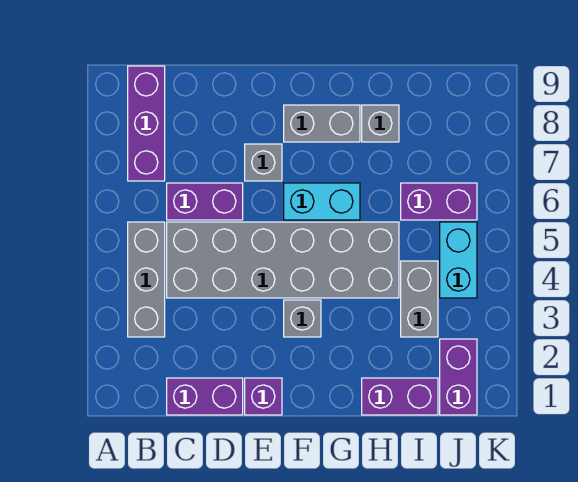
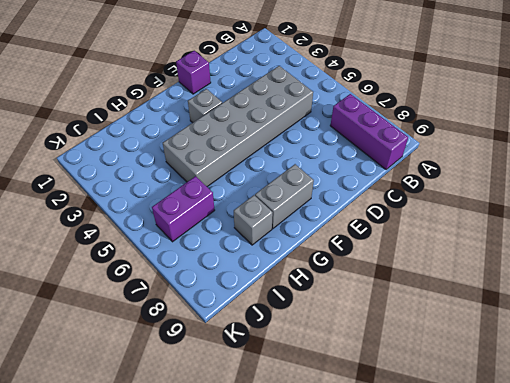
none -> grey 1x3 brick [128,222,165,337]
none -> purple 1x2 brick [167,378,243,415]
none -> purple 1x2 brick [167,183,243,220]

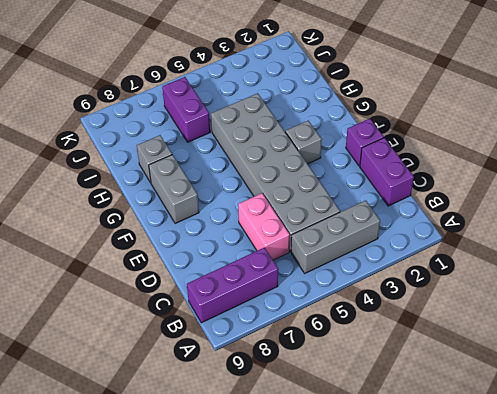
pink 1x2 brick [238,193,290,260] -> purple 1x2 brick [167,183,243,220]
none -> grey 1x1 brick [245,144,282,181]
none -> cyan 1x2 brick [284,183,360,220]
none -> purple 1x2 brick [362,378,438,415]

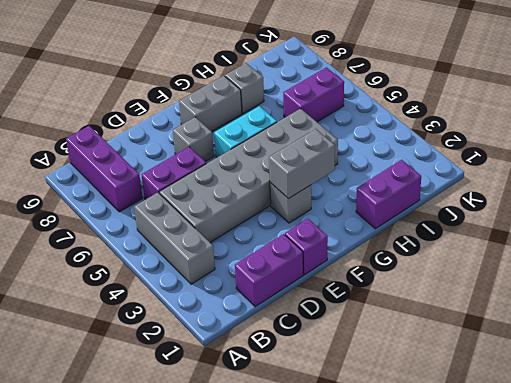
grey 1x2 brick [269,129,335,199] -> grey 1x2 brick turned to [401,261,438,337]
none -> purple 1x2 brick [440,339,477,415]
none -> cyan 1x2 brick [440,222,477,298]

